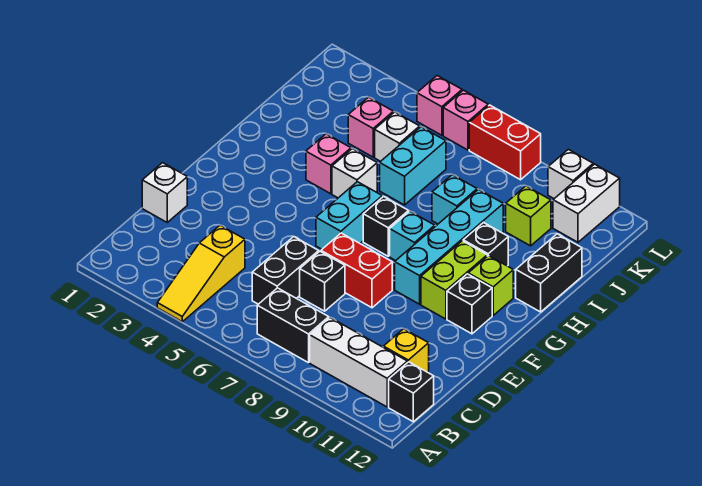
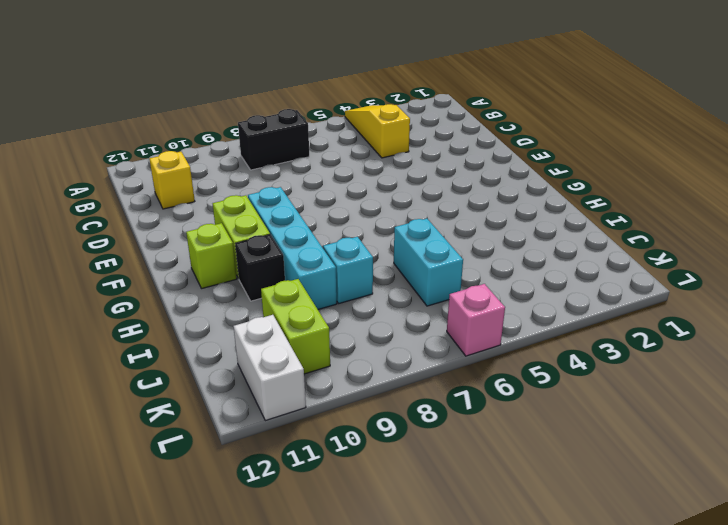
lime 1x2 brick [261,279,330,374] -> lime 1x1 brick [506,186,551,246]
none -> white 1x3 brick [310,318,407,407]
none -> black 1x1 brick [389,362,434,422]
none -> black 1x2 brick [252,237,319,304]
none -> white 1x1 brick [142,163,187,222]

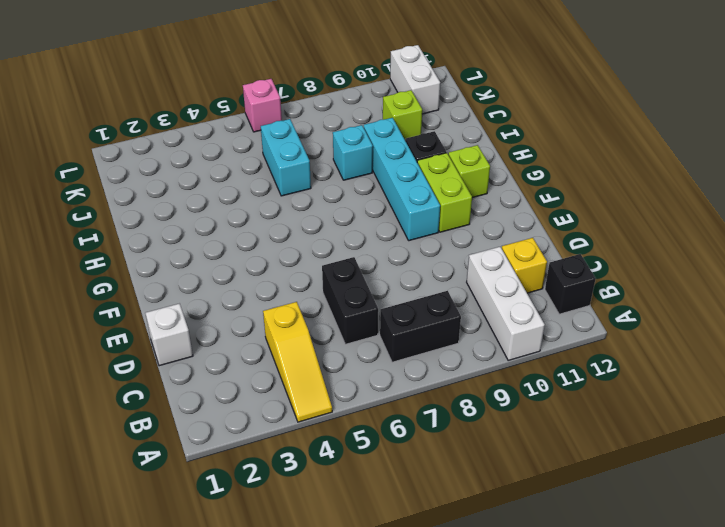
white 1x3 brick [467,247,545,360] -> white 1x3 brick turned to [310,318,407,407]
none -> black 1x1 brick [300,251,345,311]
none -> red 1x2 brick [321,233,392,308]
none -> cyan 1x2 brick [316,182,382,249]
none -> black 1x1 brick [447,274,492,334]

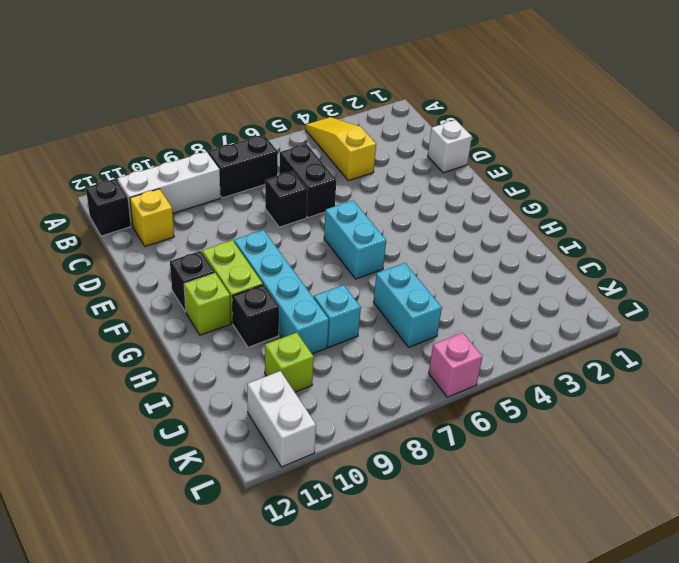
none -> red 1x2 brick [321,233,392,308]
none -> black 1x1 brick [363,196,409,256]
none -> cyan 1x1 brick [390,211,435,261]
none -> pink 1x1 brick [306,134,351,194]

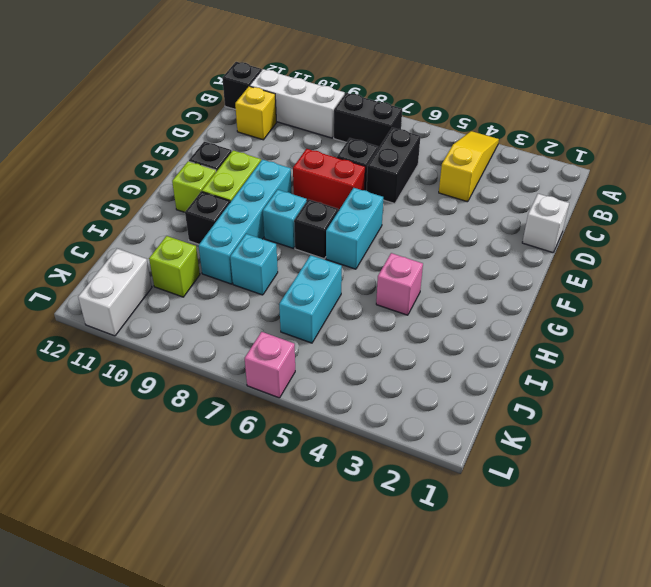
none -> white 1x1 brick [332,149,377,198]
none -> black 1x2 brick [516,234,582,312]
none -> pink 1x1 brick [348,97,393,157]
none -> white 1x1 brick [375,112,420,161]

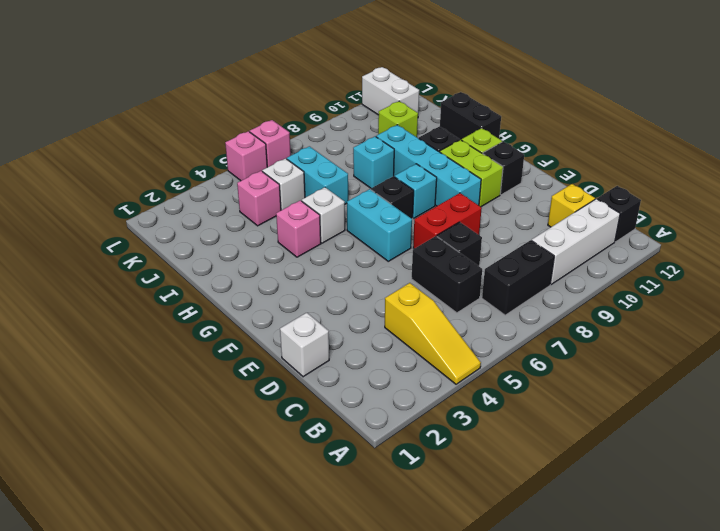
none -> red 1x2 brick [469,105,541,180]
none -> white 1x1 brick [548,149,593,199]

